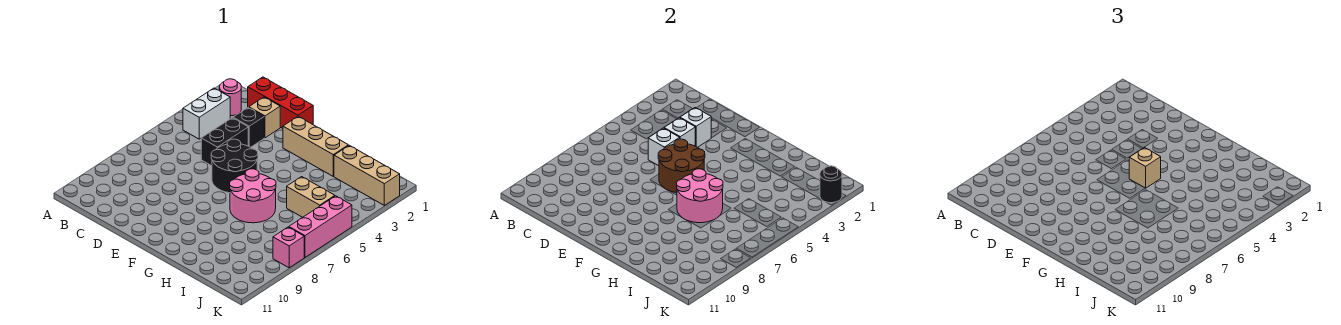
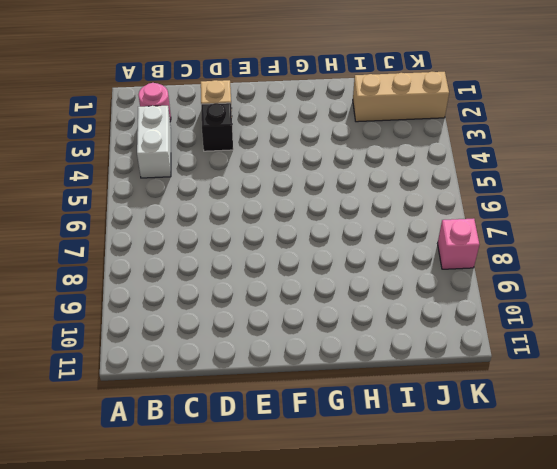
none -> red 1x3 brick [248,77,313,128]
none -> black 1x2 brick [201,118,248,166]
none -> black 2x2 round brick [211,139,258,193]

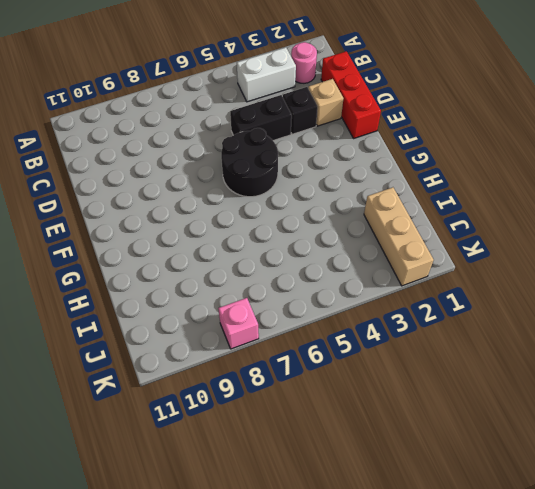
none -> tan 1x3 brick [283,116,348,176]
none -> pink 2x2 round brick [230,169,276,223]
none -> tan 1x2 brick [287,177,335,217]

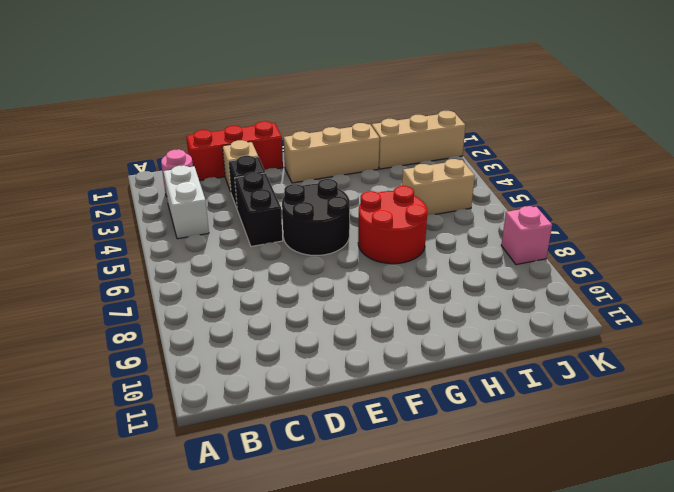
red 2x2 round brick [358,186,427,264] -> pink 2x2 round brick [230,169,276,223]
none -> pink 1x3 brick [289,196,352,257]
none -> white 1x1 brick [680,108,711,147]
none -> white 1x1 brick [664,118,695,146]

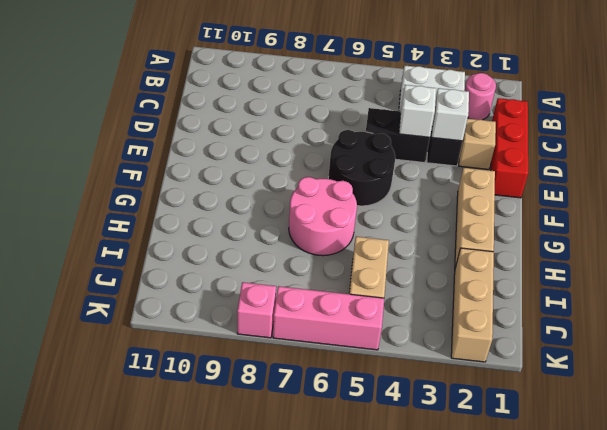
none -> white 1x1 brick [648,128,680,166]
none -> brown 2x2 round brick [658,139,705,193]
none -> pink 2x2 round brick [677,169,723,223]

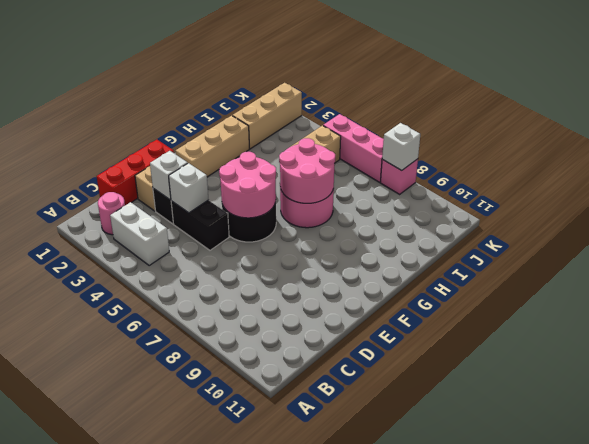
pink 2x2 round brick [219,152,276,218] -> brown 2x2 round brick [658,139,705,193]
white 1x1 brick [382,123,420,170] -> white 1x1 brick moved to [648,128,680,166]
none -> black 1x1 round brick [820,166,842,203]
none -> tan 1x1 brick [1129,147,1161,188]

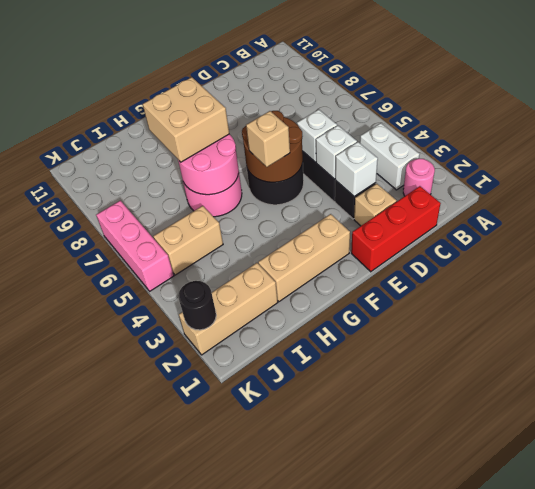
tan 2x2 brick [143,77,229,162] -> none
none -> pink 1x1 brick [273,227,304,268]

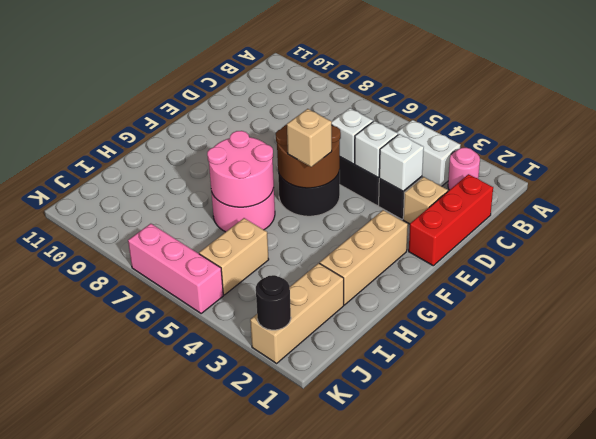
none -> pink 1x1 brick [273,227,304,268]

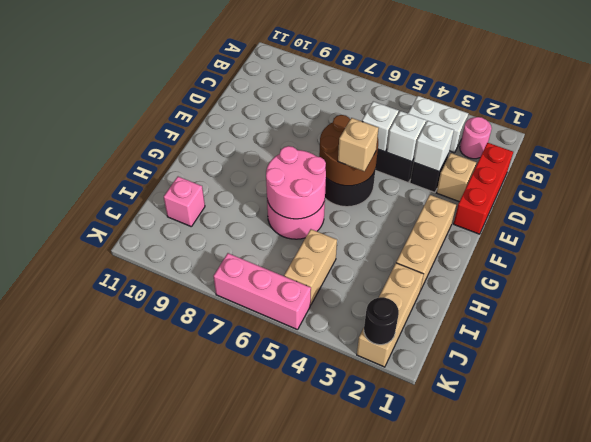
pink 1x1 brick [164,177,205,226] -> pink 1x1 brick moved to [273,227,304,268]

